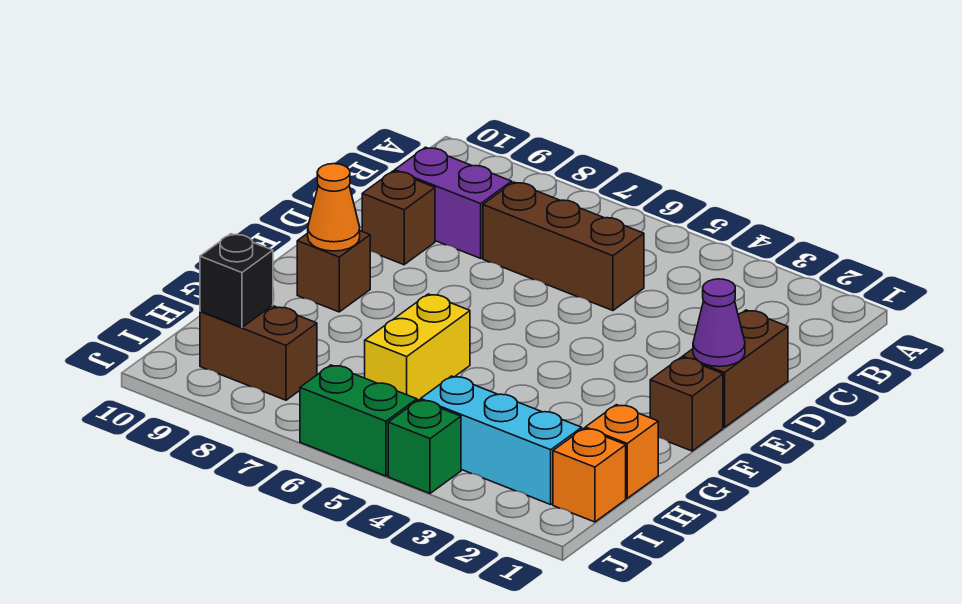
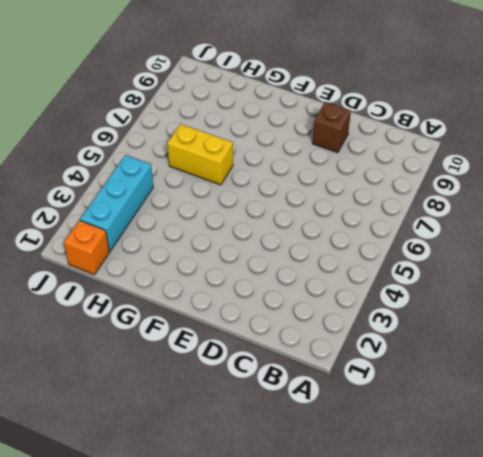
none -> brown 1x3 brick [483,182,644,311]
none -> purple 1x2 brick [395,147,512,258]
none -> brown 1x2 brick [683,310,788,427]

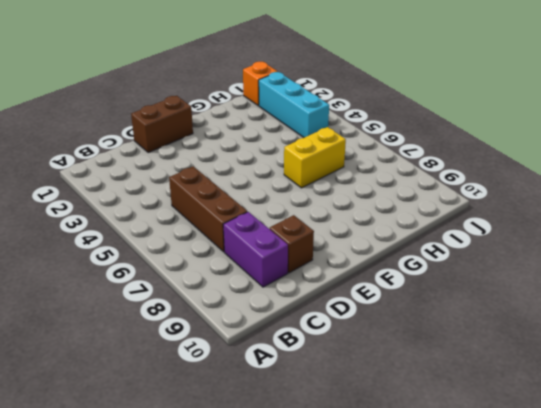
none -> brown 1x1 brick [650,357,723,451]
none -> brown 1x1 brick [297,231,370,312]
none -> orange 1x1 brick [585,405,658,498]

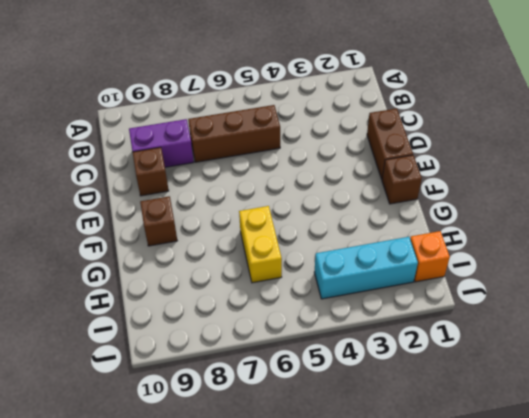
none -> orange 1x1 brick [585,405,658,498]
none -> brown 1x2 brick [200,306,317,400]
none -> green 1x1 brick [388,400,461,493]

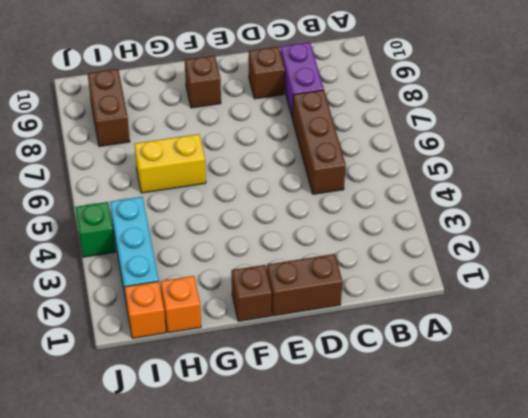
none -> green 1x2 brick [300,365,417,476]
none -> purple 1x1 cone [693,279,745,367]
none -> orange 1x1 cone [308,164,360,251]

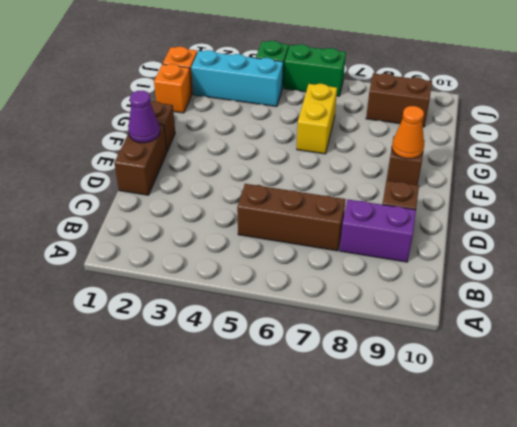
none -> black 1x1 brick [200,234,273,327]

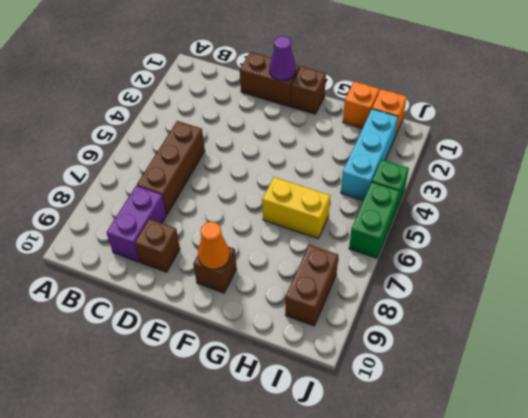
none -> black 1x1 brick [200,234,273,327]

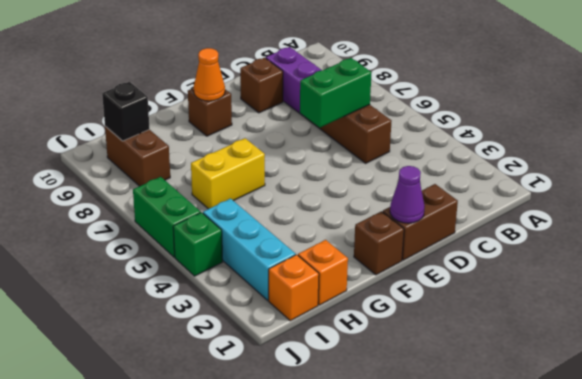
green 1x2 brick [300,58,372,128] -> none

